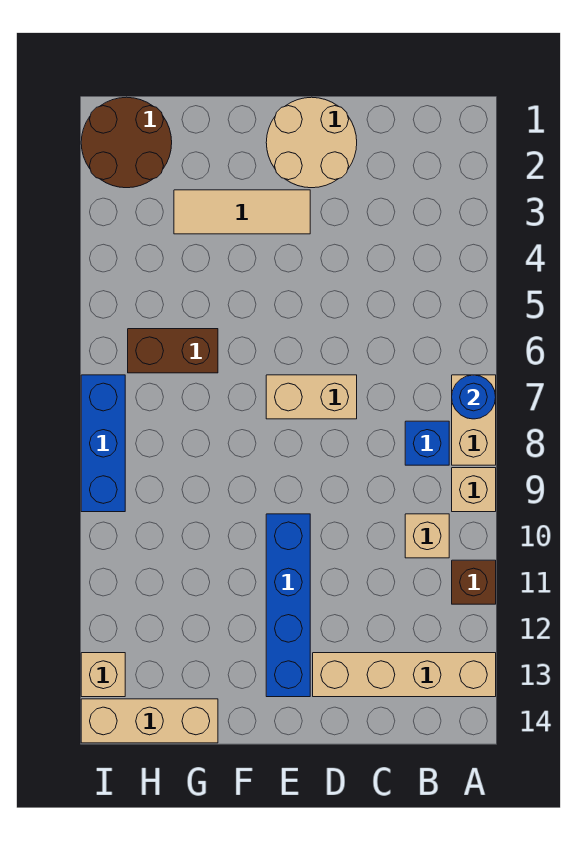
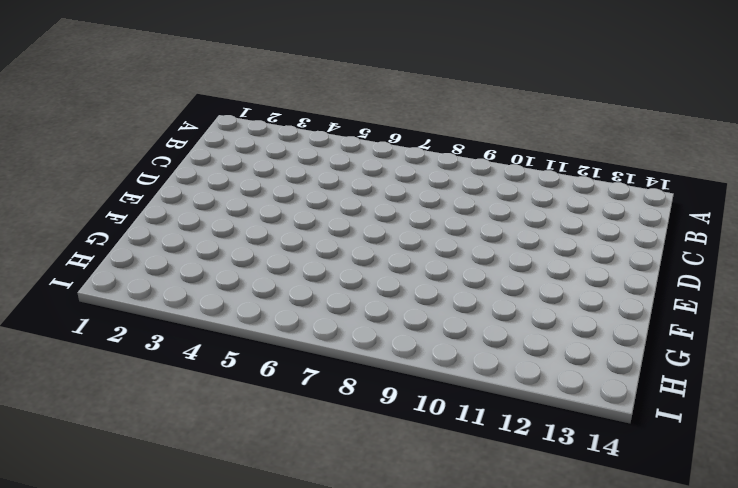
none -> tan 1x2 brick [452,375,496,465]
none -> tan 1x1 brick [452,468,496,512]
none -> brown 1x1 brick [452,560,496,604]

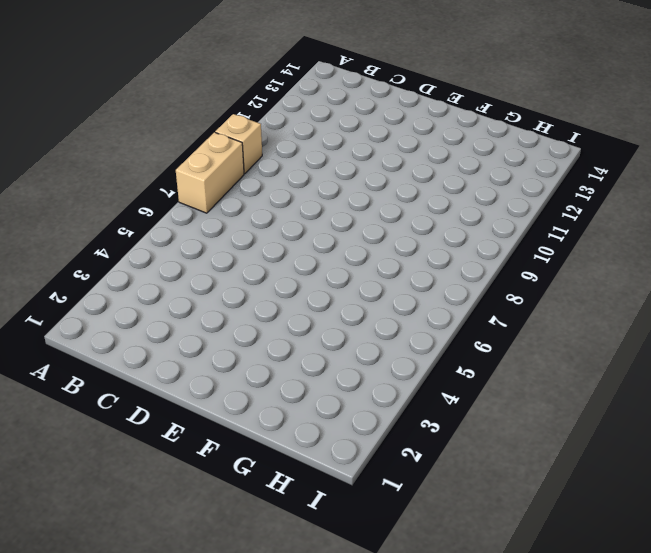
none -> brown 1x1 brick [452,560,496,604]
none -> tan 1x4 brick [313,653,496,697]
none -> blue 1x1 brick [405,421,449,465]

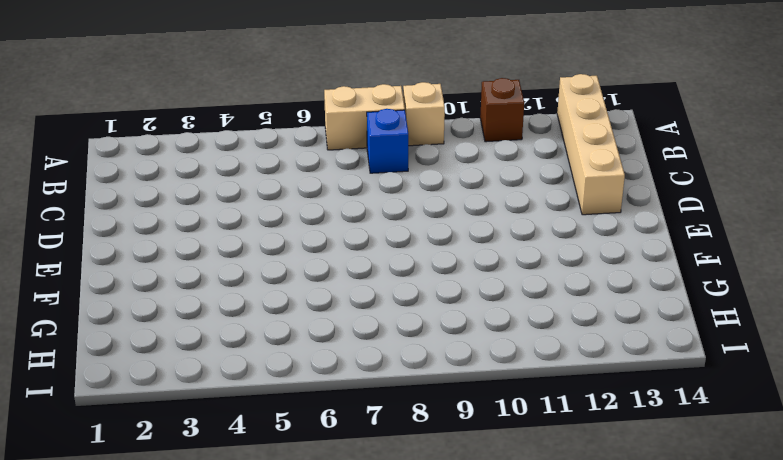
none -> tan 1x1 brick [405,514,449,558]
none -> tan 2x2 round brick [266,97,357,188]
none -> tan 1x2 brick [266,375,357,419]

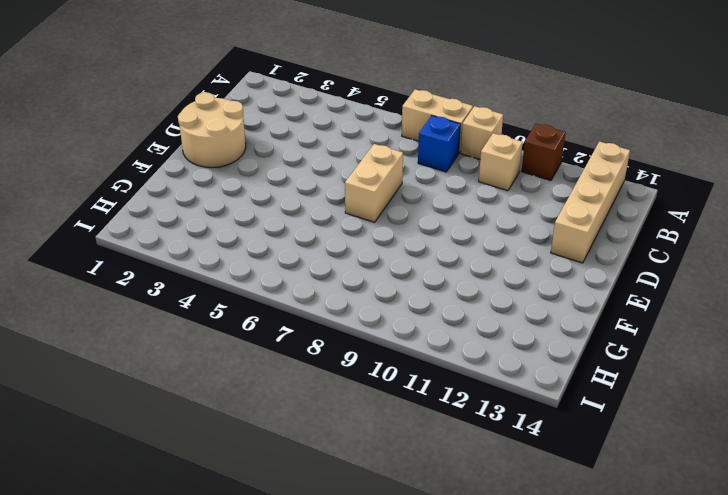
none -> tan 1x3 tile [174,190,310,234]
none -> blue 1x4 brick [266,514,310,697]
none -> brown 1x2 brick [128,329,218,373]

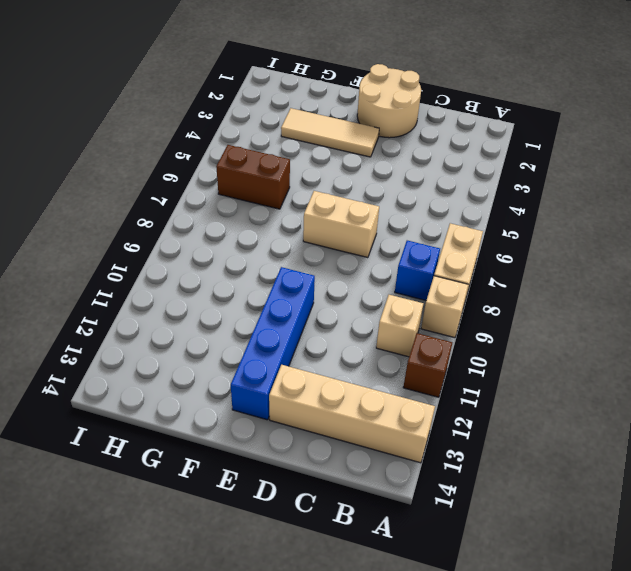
none -> tan 1x3 brick [81,699,218,743]
none -> brown 2x2 round brick [81,97,172,188]
none -> blue 1x3 brick [81,375,125,512]

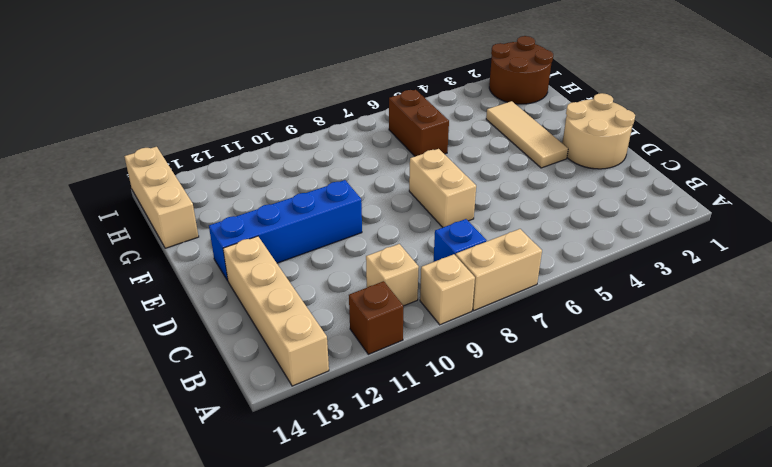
none -> blue 1x3 brick [81,375,125,512]
none -> tan 1x1 brick [81,653,125,697]
none -> blue 1x1 round brick [452,375,496,419]

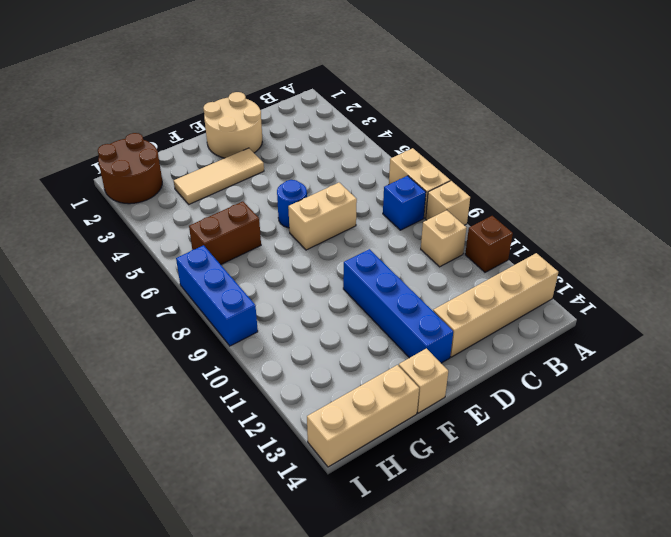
blue 1x1 round brick [277,180,307,228] -> blue 1x1 round brick moved to [452,375,496,419]
tan 1x1 brick [399,348,448,413] -> tan 1x1 brick moved to [81,653,125,697]

